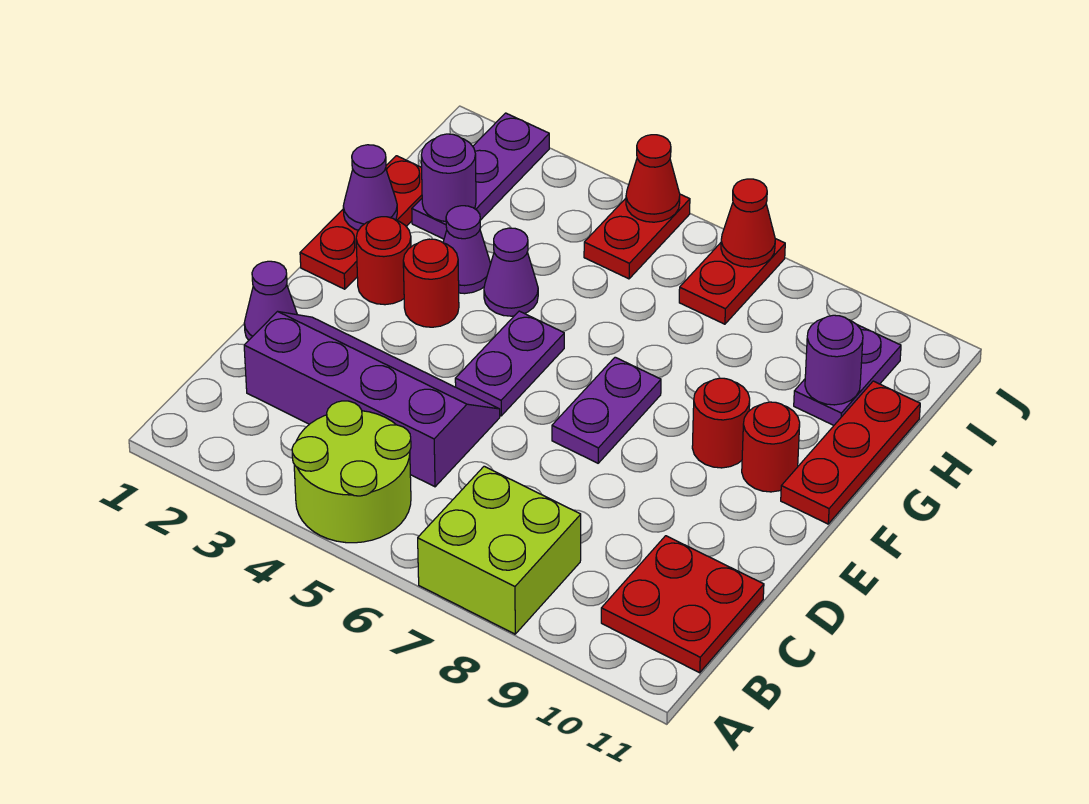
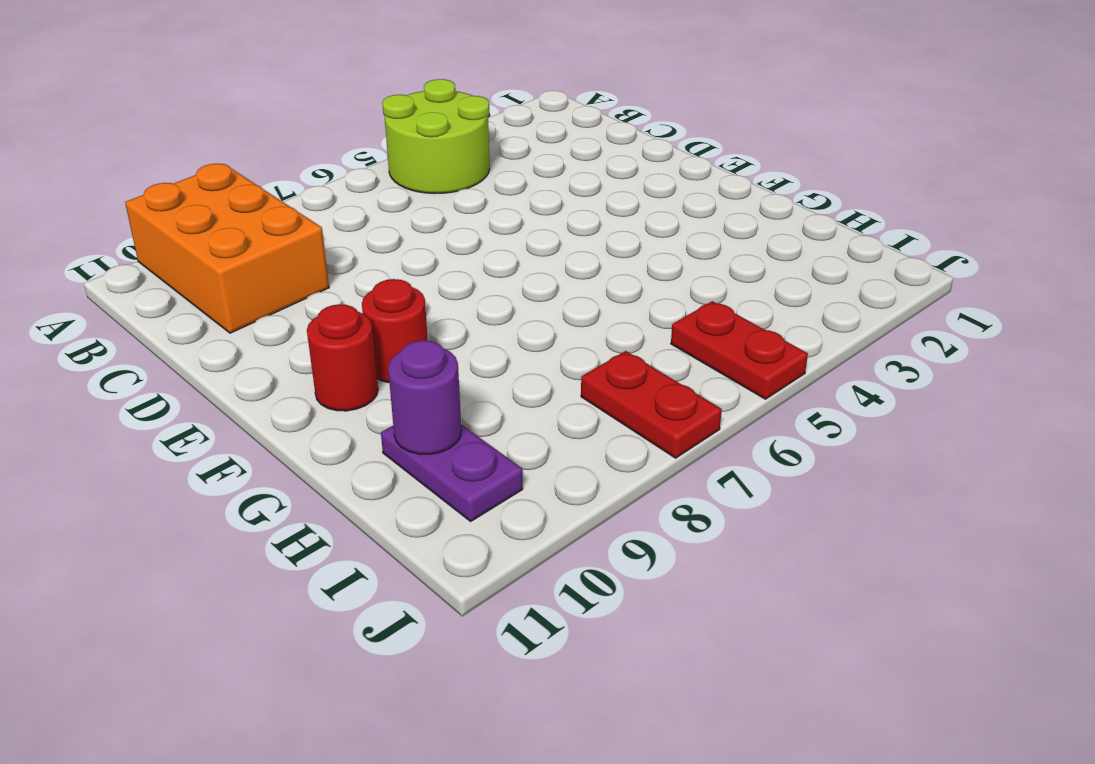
orange 2x3 brick [125,164,329,333] -> red 2x2 plate [601,536,764,673]
none -> lime 2x2 brick [418,466,581,634]
none -> purple 2x4 slope [244,311,500,487]
none -> purple 1x1 cone [244,261,297,340]

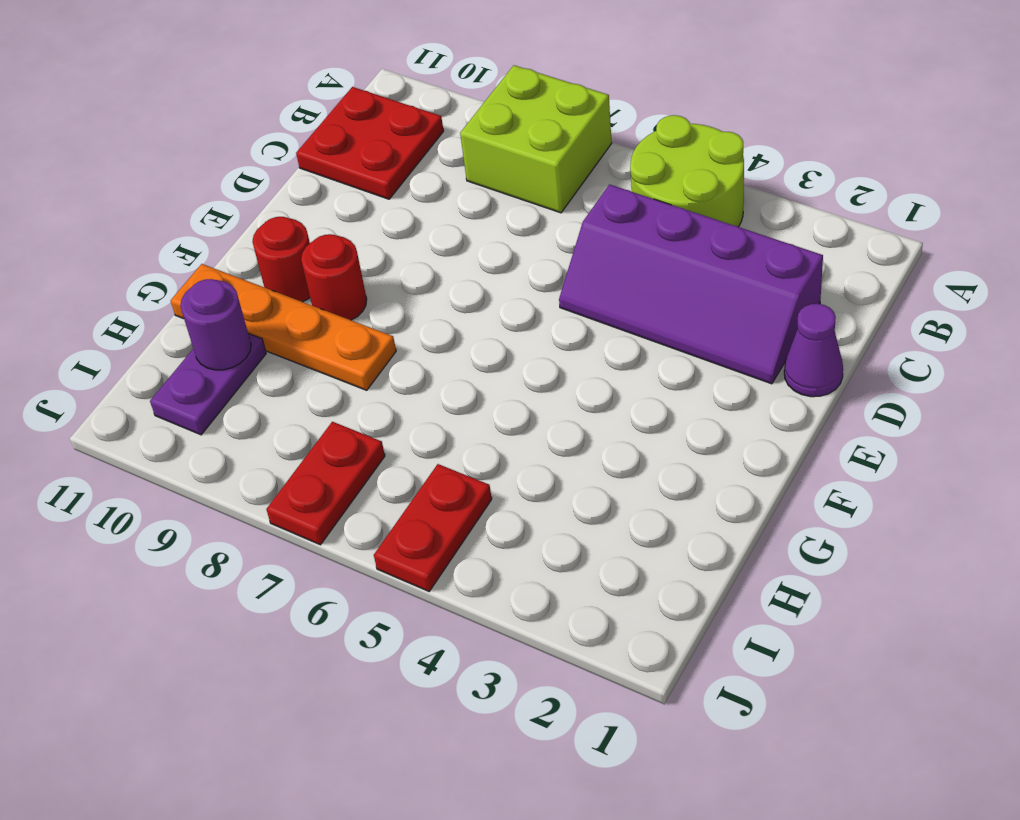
orange 1x4 plate [171,264,396,390] -> red 1x3 plate [781,381,920,524]
none -> purple 1x2 plate [455,311,564,416]
none -> purple 1x2 plate [552,357,661,463]
none -> red 1x3 plate [300,156,422,289]

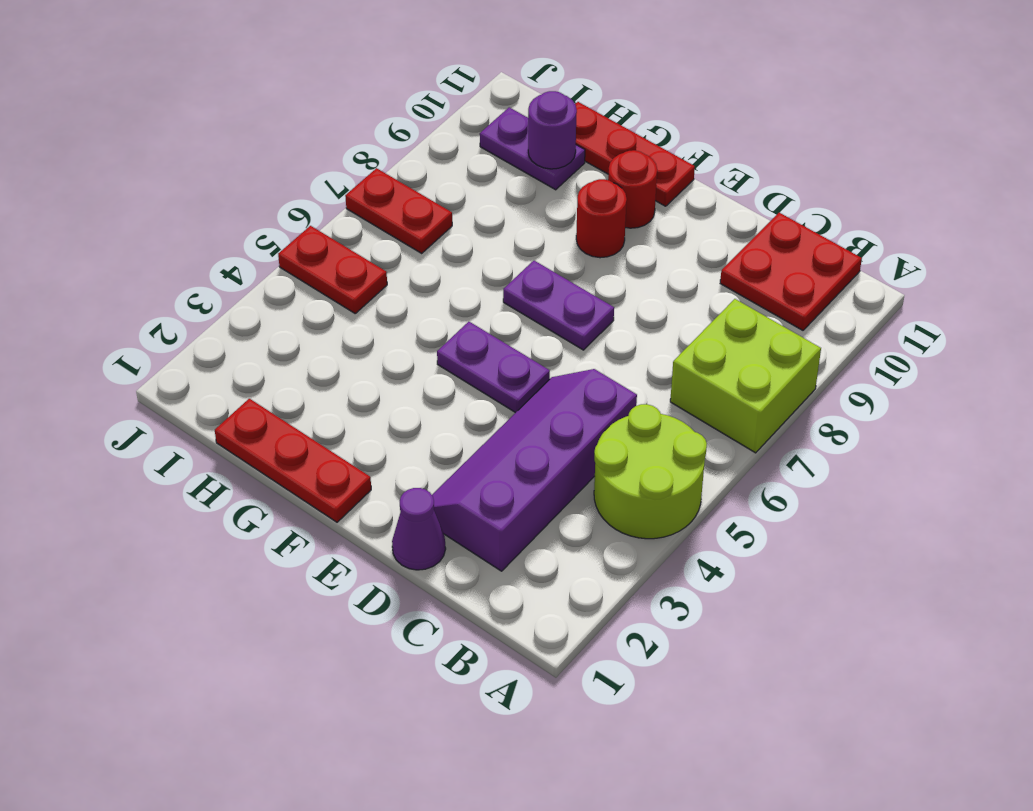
none -> red 1x1 round brick [356,217,411,305]
none -> red 1x1 round brick [403,239,459,327]
none -> purple 1x1 cone [443,206,491,294]

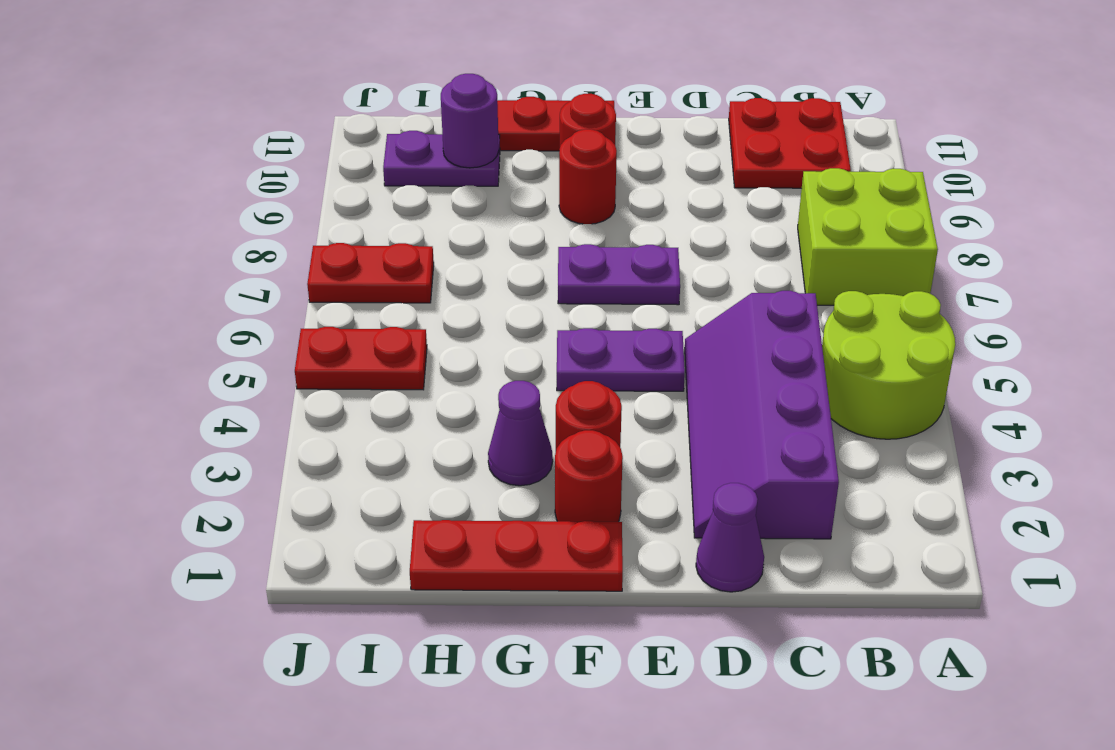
none -> purple 1x1 cone [484,228,538,316]
none -> purple 1x3 plate [412,113,549,239]
none -> purple 1x1 cone [343,145,397,230]

